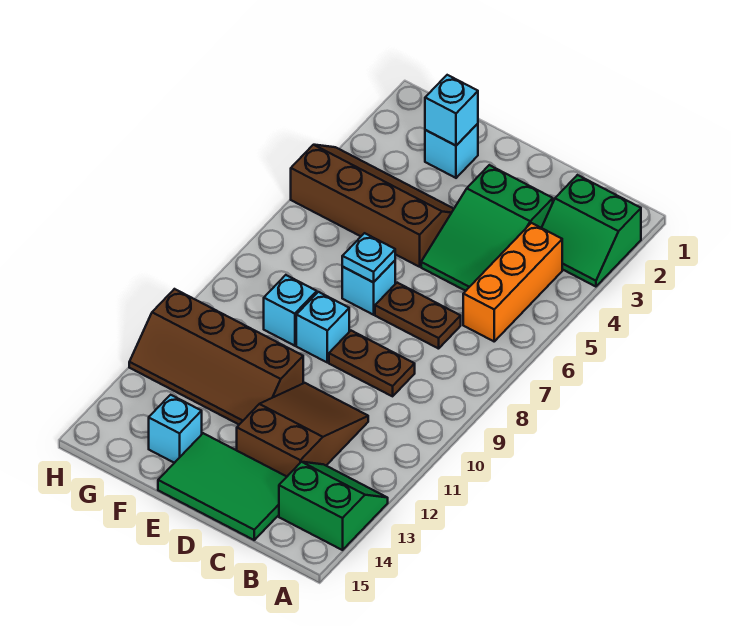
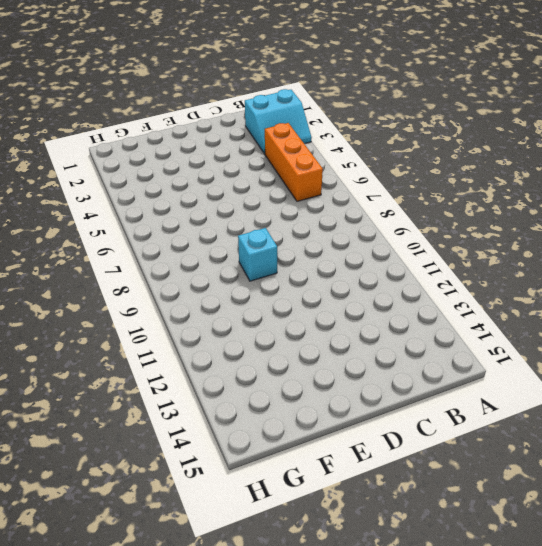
cyan 2x2 slope [245,89,312,154] -> green 2x2 slope [542,175,641,287]
none -> green 2x2 slope [279,462,388,550]
none -> green 2x3 slope [421,165,553,291]
none -> brown 1x2 plate [375,283,461,349]

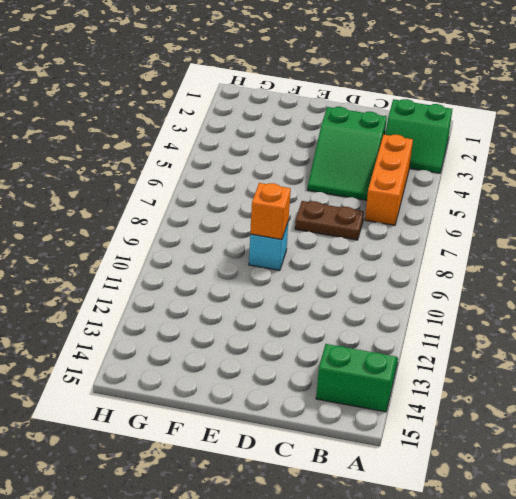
orange 1x1 brick [250,183,291,240] -> none
none -> brown 1x2 plate [329,331,415,396]
none -> brown 2x3 slope [237,383,368,476]
none -> green 2x3 tile [158,433,287,540]

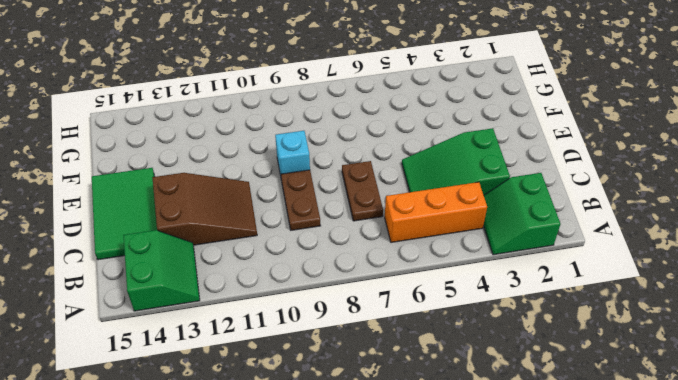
none -> brown 2x4 slope [291,145,454,267]
none -> cyan 1x1 brick [342,261,395,315]
none -> brown 2x4 slope [129,289,303,424]

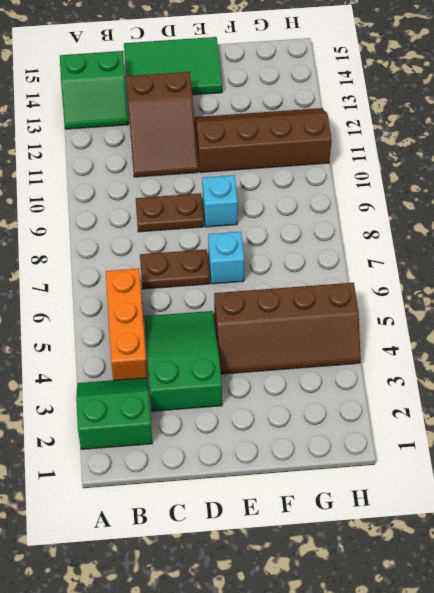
none -> cyan 1x1 brick [425,124,478,178]
none -> cyan 1x1 brick [264,275,317,346]
none -> cyan 1x1 brick [149,395,202,463]

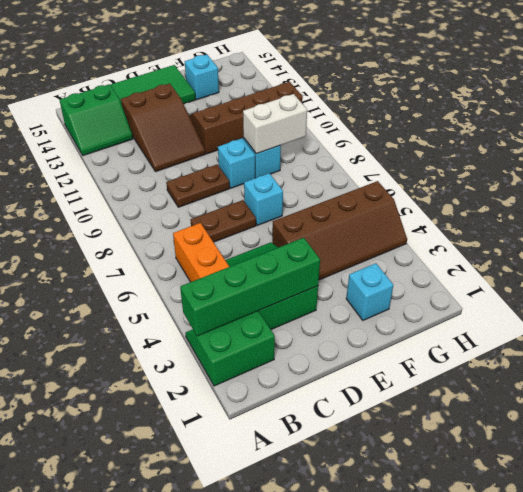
green 1x4 brick [180,238,320,336] -> none
white 1x2 brick [243,94,307,154] -> none
none -> cyan 1x1 plate [342,233,395,282]
none -> cyan 1x1 brick [425,75,478,146]

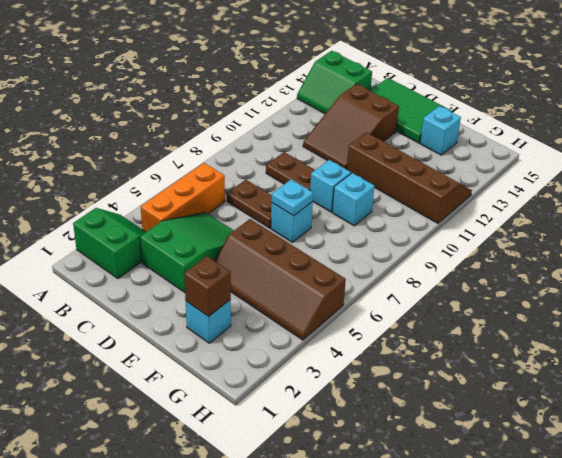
brown 1x1 brick [184,256,231,317] -> cyan 1x1 brick [425,75,478,146]

